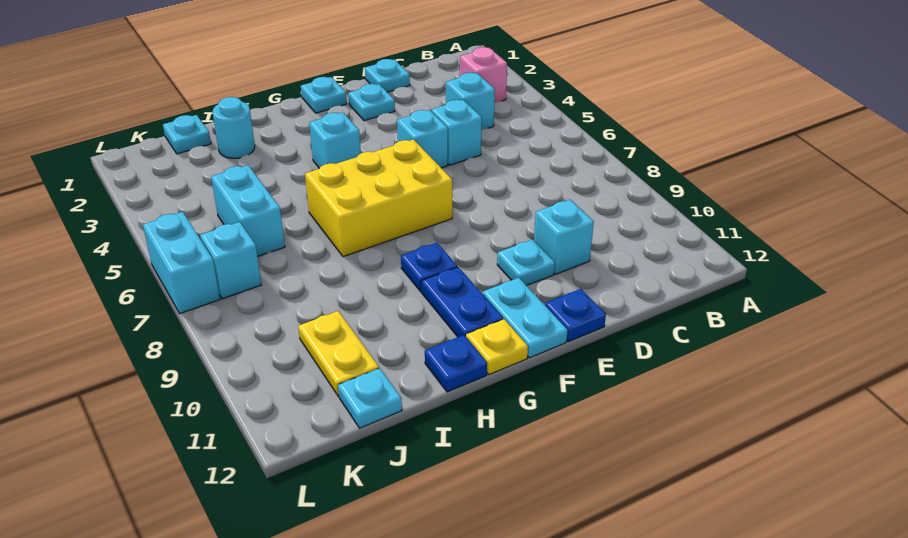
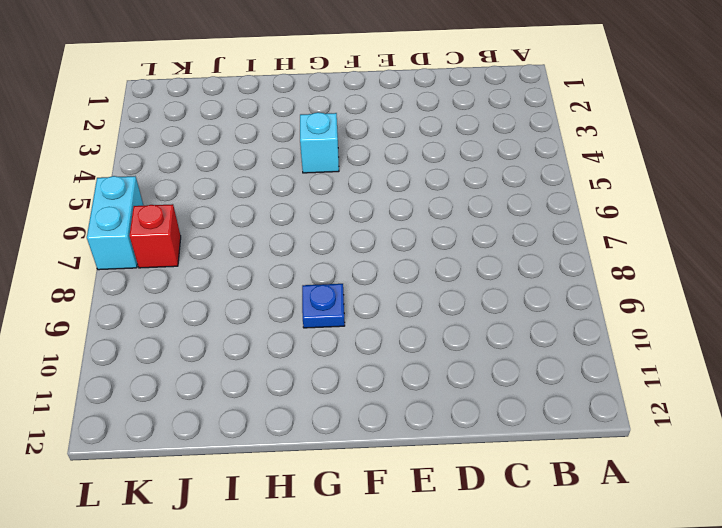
red 1x1 brick [129,204,181,268] -> cyan 1x1 brick [200,222,262,299]
none -> pink 1x1 brick [460,47,507,102]
none -> cyan 1x1 brick [446,73,495,130]
none -> cyan 1x1 plate [365,59,410,92]

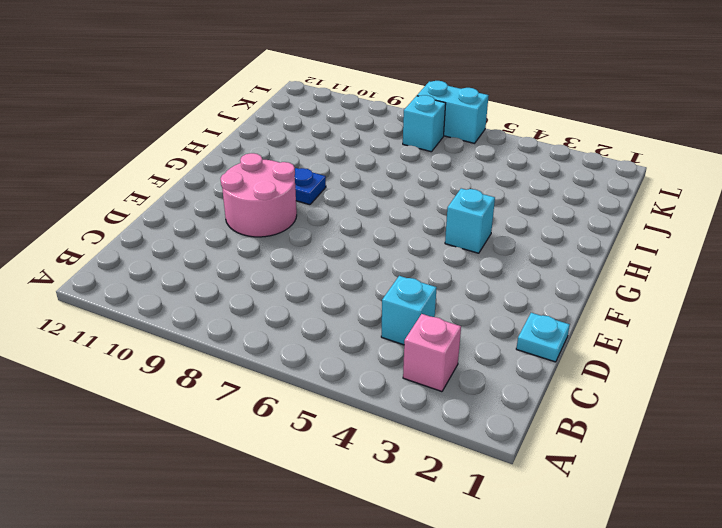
pink 2x2 round brick [221,153,297,237] -> cyan 1x1 plate [497,240,555,286]
none -> cyan 1x1 brick [431,100,482,165]
none -> cyan 1x1 brick [534,200,594,274]
none -> cyan 1x1 plate [348,84,395,121]

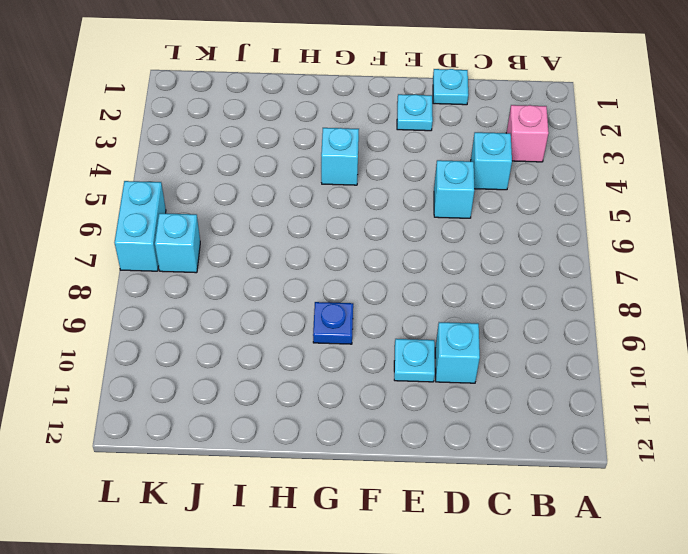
none -> cyan 1x1 brick [397,110,448,168]
none -> blue 1x1 plate [545,289,606,342]
none -> cyan 1x1 plate [301,77,347,113]

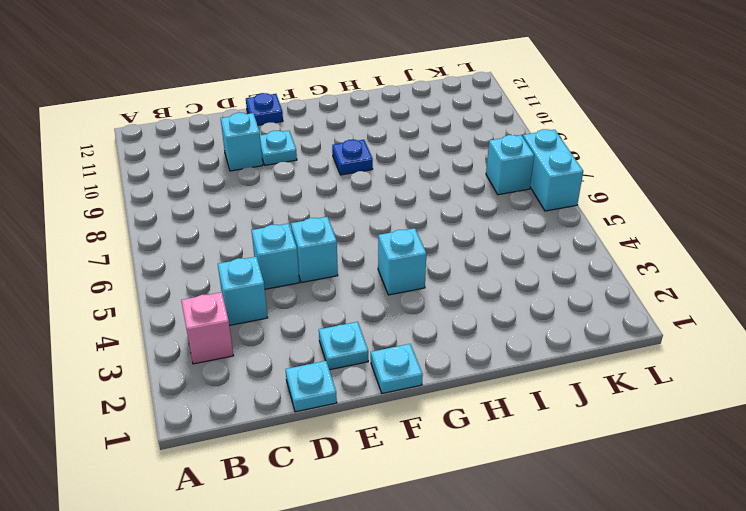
none -> yellow 2x3 brick [305,139,452,257]
none -> cyan 1x2 plate [482,278,567,358]
none -> blue 1x2 plate [421,267,503,337]

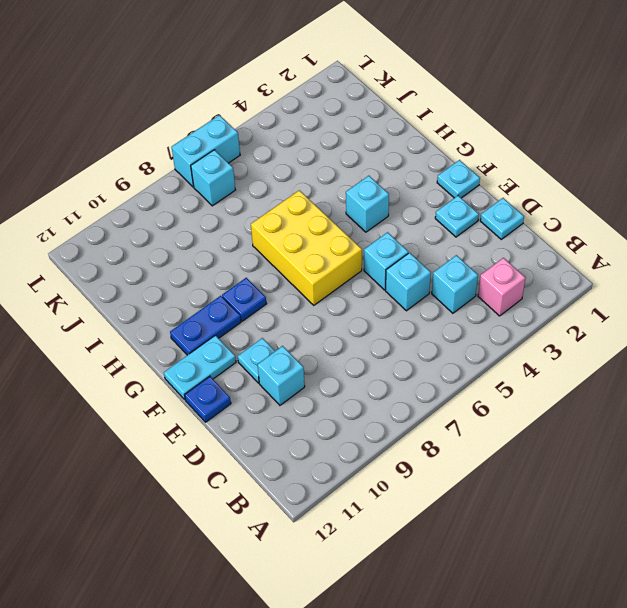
none -> yellow 1x1 plate [466,319,528,375]
none -> blue 1x1 plate [425,335,487,392]
none -> cyan 1x1 round brick [212,97,255,158]

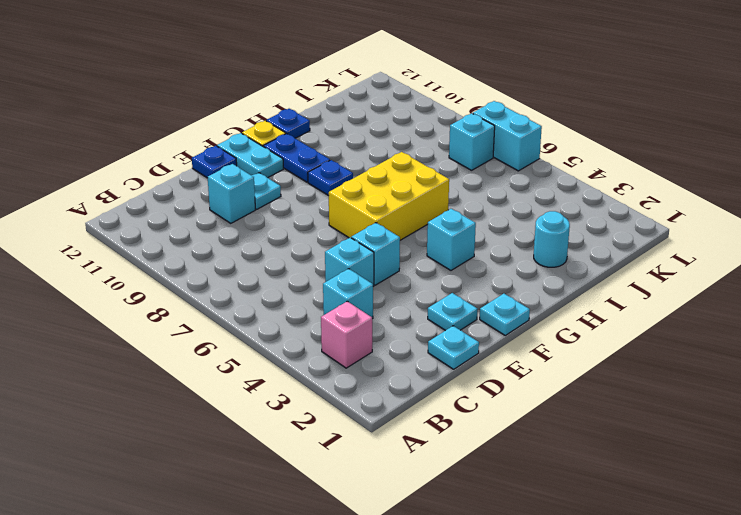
none -> cyan 1x1 plate [163,115,211,154]
none -> cyan 1x2 brick [211,165,285,256]
none -> yellow 1x2 plate [298,311,379,396]

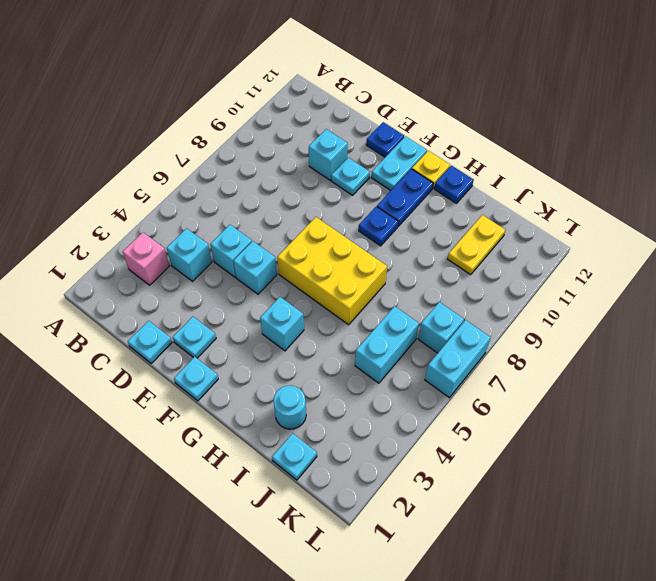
none -> cyan 1x1 plate [338,368,402,428]

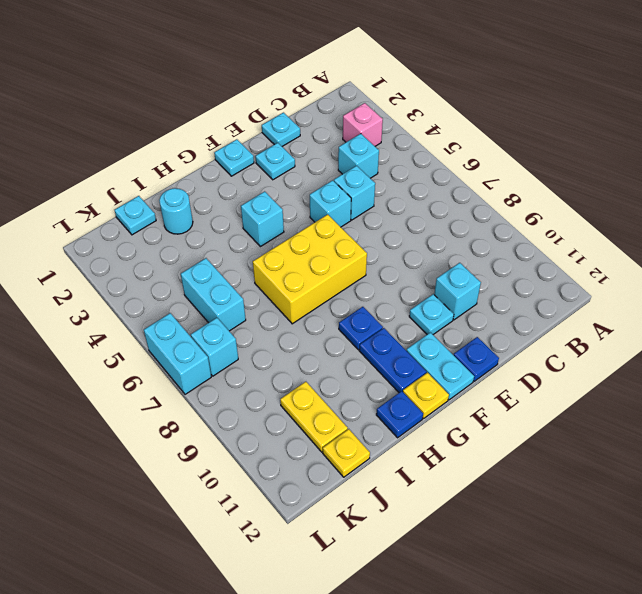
yellow 1x1 plate [323,429,370,477] -> cyan 1x1 plate [338,368,402,428]

